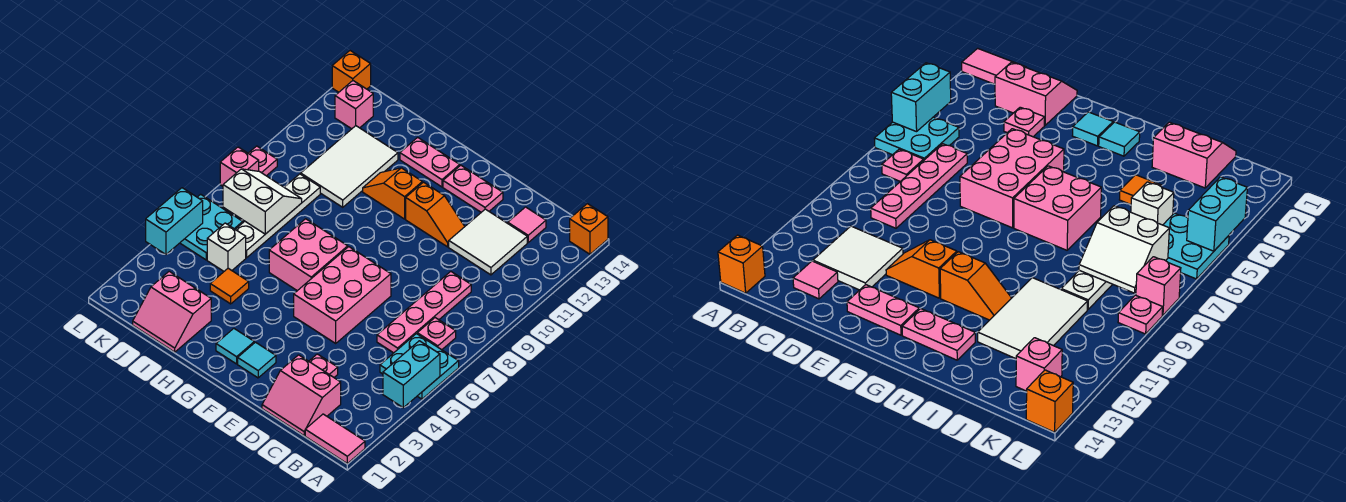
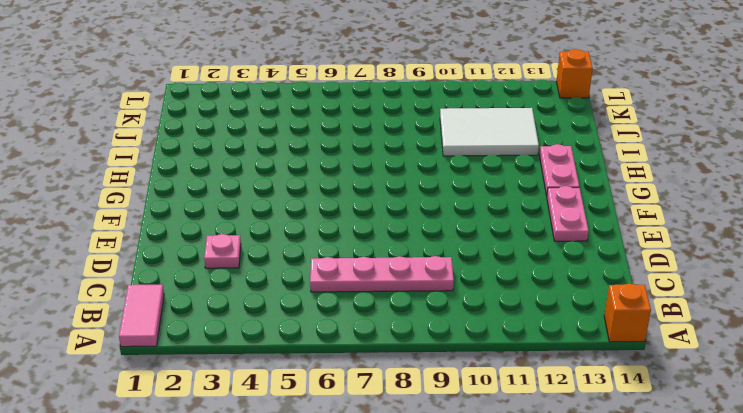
none -> cyan 2x2 plate [380,334,459,399]
none -> pink 1x1 plate [417,318,456,350]
none -> pink 2x2 slope [262,355,341,436]
none -> white 2x2 tile [449,209,527,275]

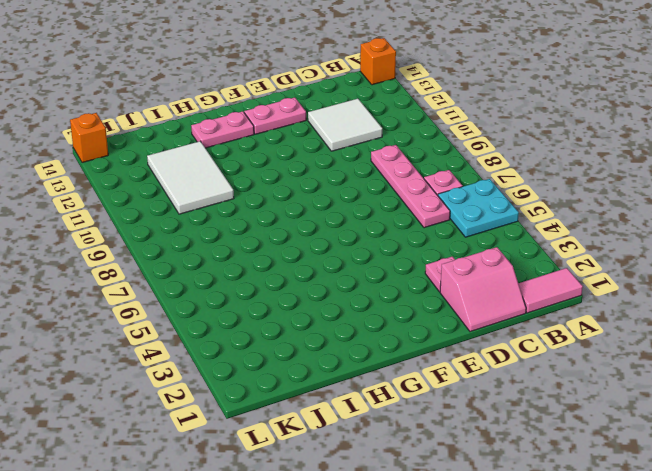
none -> pink 1x1 tile [508,207,546,242]
none -> pink 2x3 brick [294,247,391,343]
none -> orange 1x2 slope [406,182,465,247]
none -> cyan 1x1 tile [238,342,276,378]

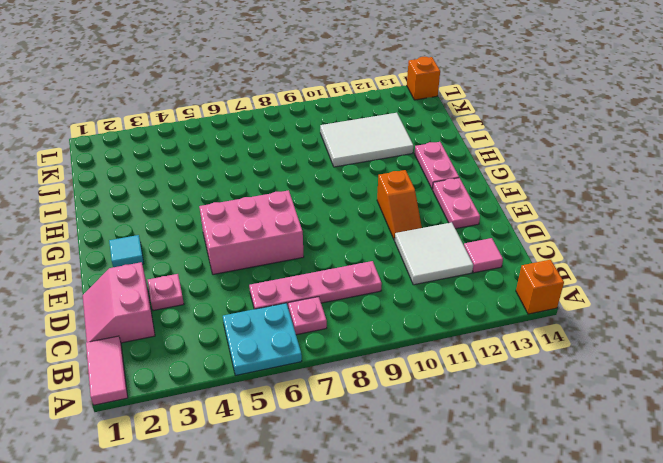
none -> cyan 1x1 tile [216,329,254,364]
none -> pink 2x2 brick [269,219,348,291]
none -> orange 1x2 slope [363,168,422,219]
none -> pink 2x2 slope [133,271,211,352]

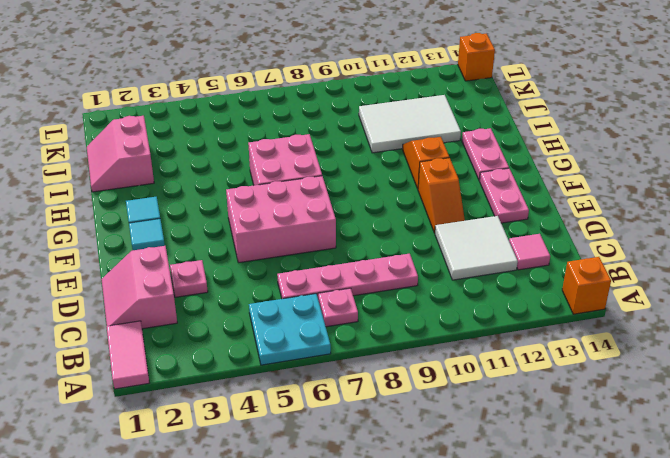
none -> orange 1x1 tile [210,268,249,304]
none -> white 1x1 brick [207,223,246,271]
none -> white 1x4 plate [235,174,320,258]
none -> cyan 2x2 plate [180,194,243,260]

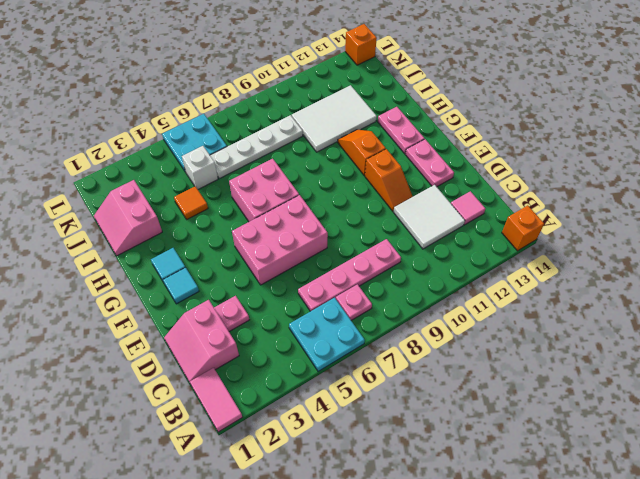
none -> pink 1x1 brick [335,81,373,129]
none -> pink 1x1 brick [220,147,259,186]
none -> pink 1x1 plate [248,146,277,176]
none -> cyan 1x2 brick [383,341,440,408]

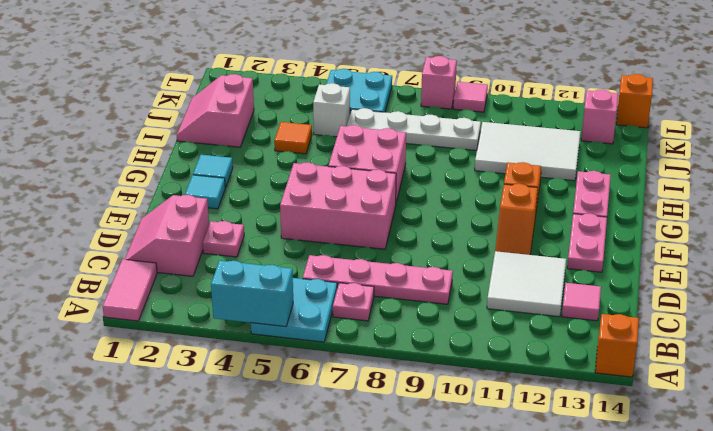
pink 1x1 tile [453,82,488,112] -> pink 1x1 plate [248,146,277,176]
none -> white 2x2 slope [223,169,302,234]
none -> cyan 1x2 brick [146,188,203,254]

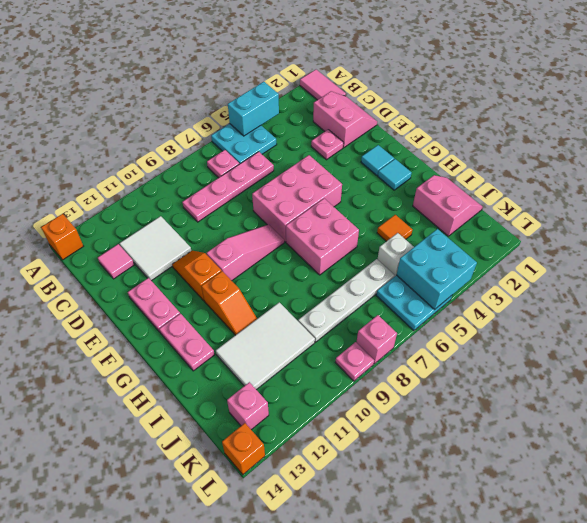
pink 1x3 slope [207,225,284,281] -> none
cyan 2x2 brick [397,229,477,310] -> cyan 1x2 brick [146,188,203,254]
none -> white 2x2 slope [223,169,302,234]

